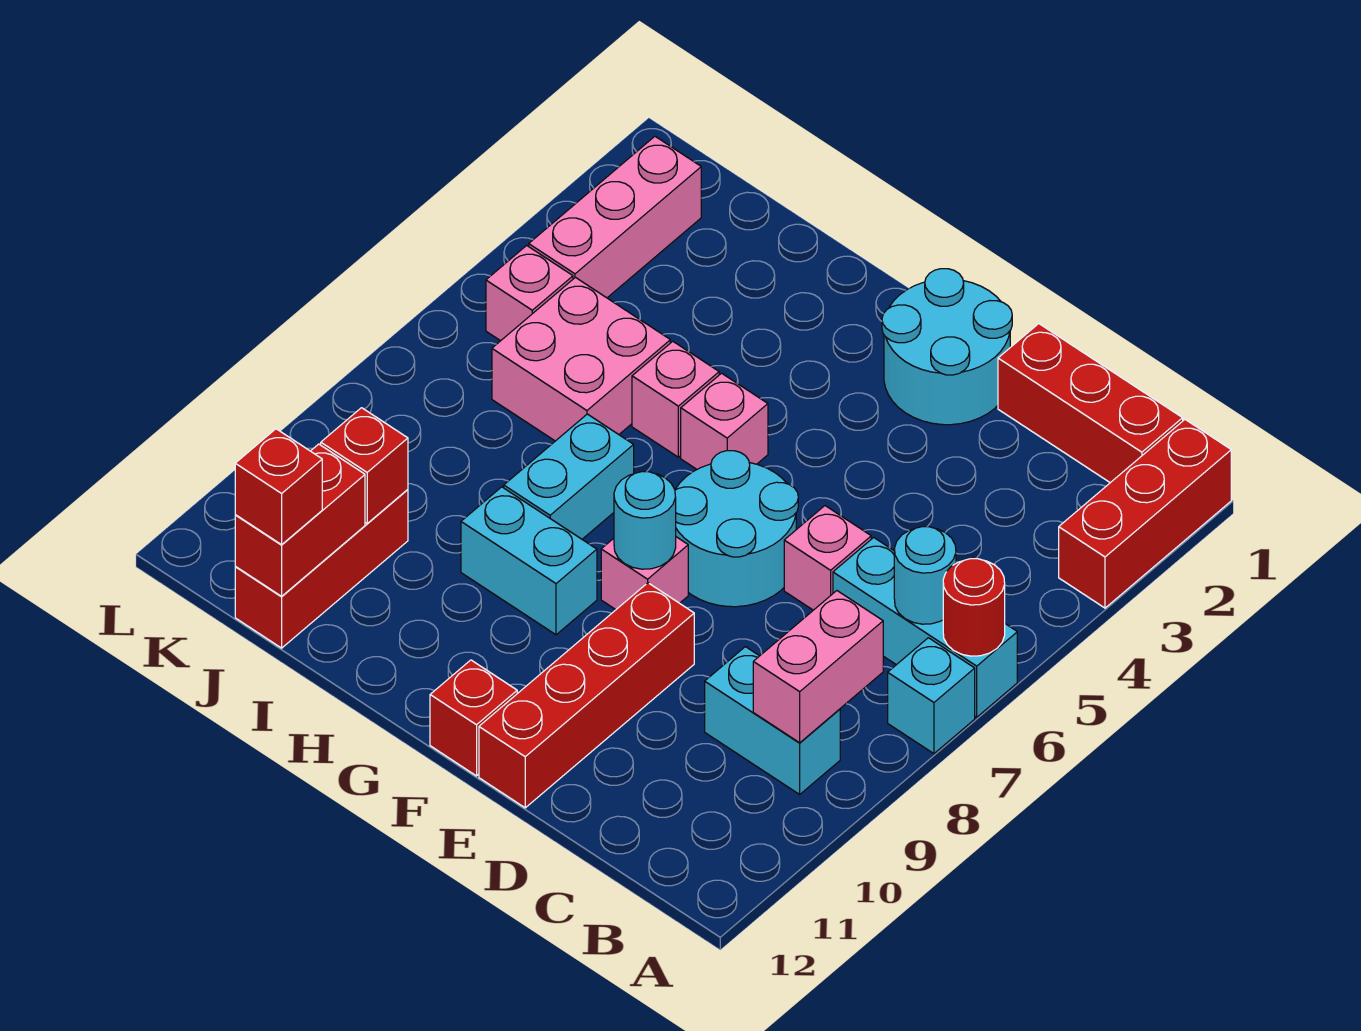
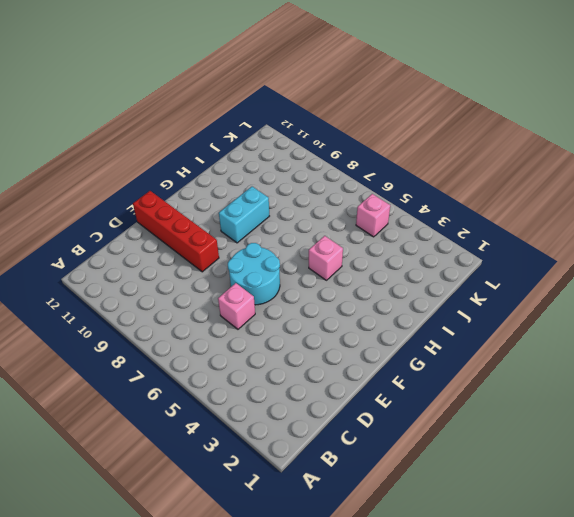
none -> red 1x3 brick [1059,420,1231,608]
none -> cyan 1x3 brick [833,537,1017,717]
none -> cyan 1x1 brick [888,638,975,754]

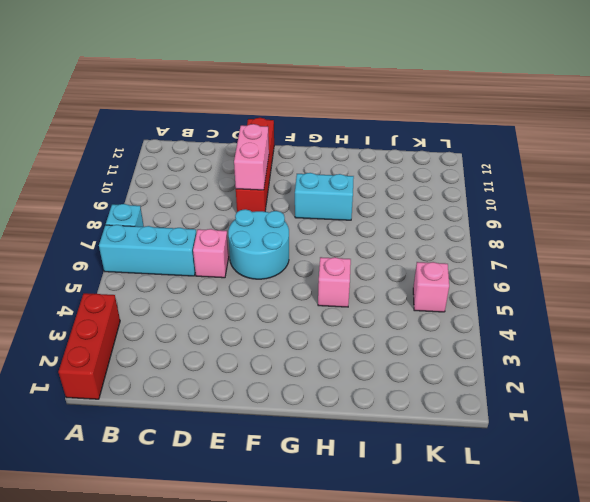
pink 1x2 brick [234,124,269,190] -> pink 1x2 brick moved to [753,591,883,743]
none -> red 1x3 brick [998,324,1183,483]
none -> cyan 1x2 brick [705,647,840,794]
none -> cyan 2x2 round brick [882,269,1012,425]

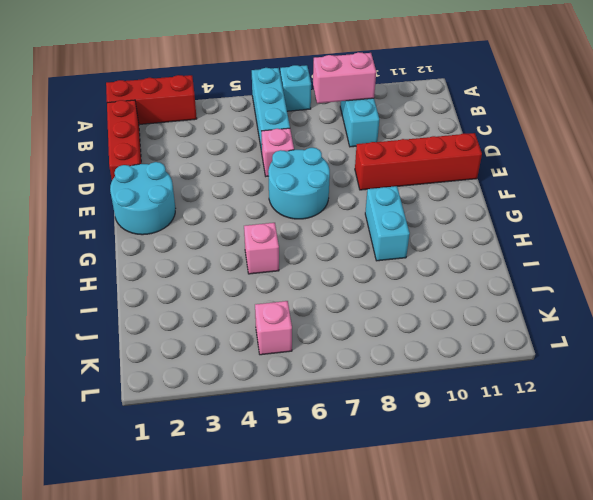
none -> pink 1x1 brick [601,537,688,609]
none -> red 1x1 brick [430,660,517,776]
none -> pink 1x1 brick [681,373,768,469]

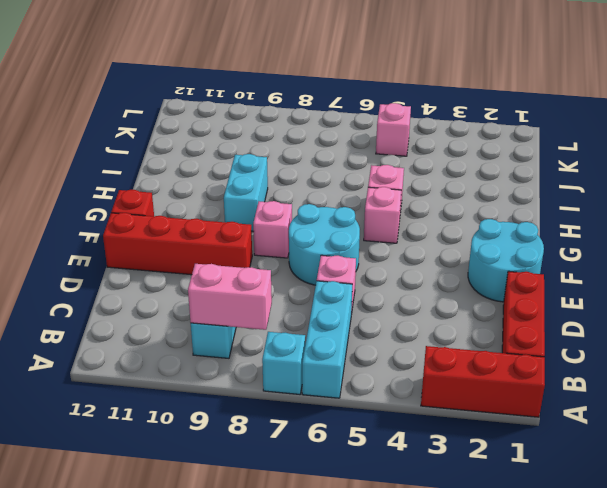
none -> cyan 1x2 brick [504,414,634,539]
none -> pink 2x2 brick [492,277,670,441]
none -> red 1x3 brick [235,490,408,648]

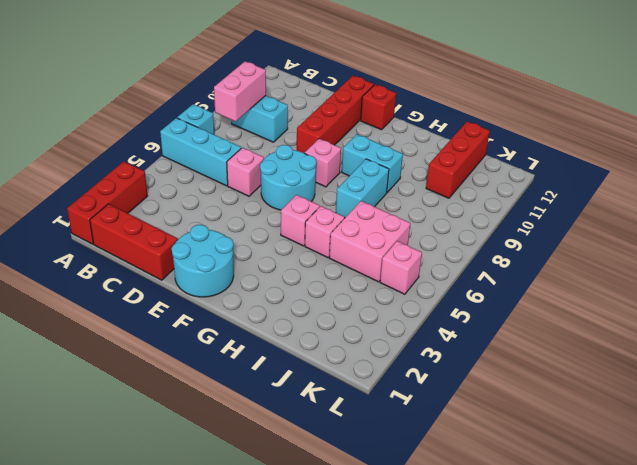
none -> pink 1x3 brick [529,137,701,298]
none -> red 1x1 round brick [943,559,1005,656]
none -> cyan 1x1 round brick [894,527,956,624]

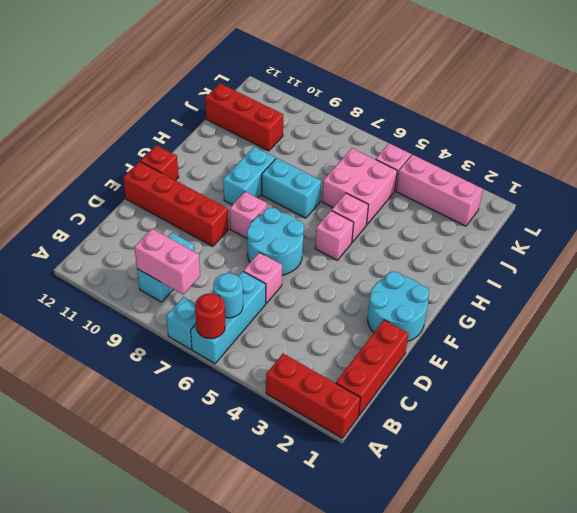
none -> cyan 1x1 round brick [614,472,676,569]
none -> red 1x1 brick [321,408,408,524]
none -> red 1x2 brick [235,444,365,596]

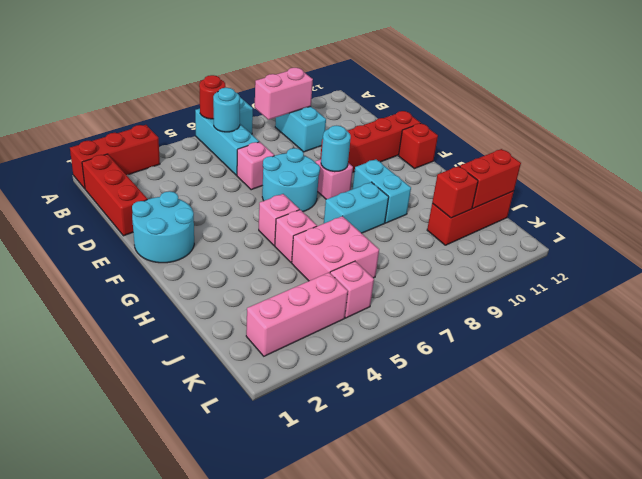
none -> red 1x1 brick [235,429,322,545]

